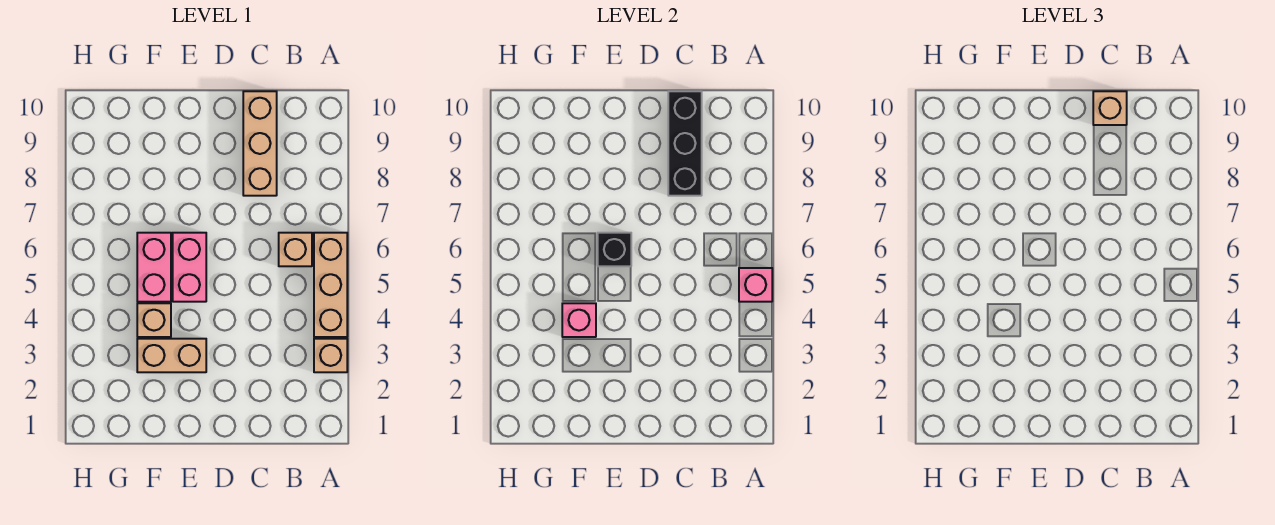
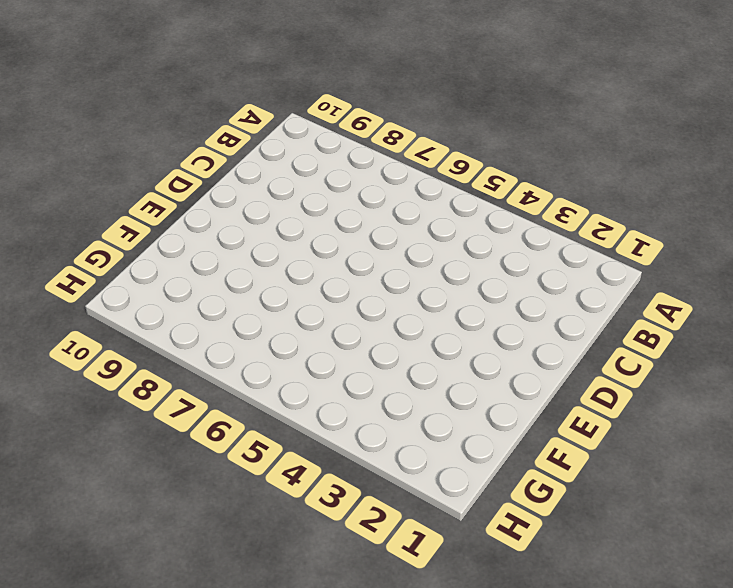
none -> tan 1x1 brick [314,339,347,372]
none -> tan 1x3 brick [314,233,347,337]
none -> tan 1x1 brick [279,233,312,266]

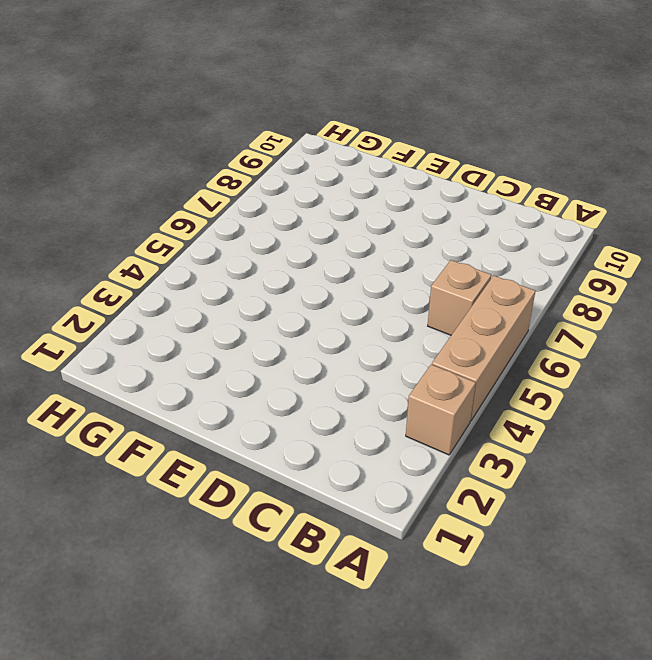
none -> tan 1x3 brick [243,91,277,196]
none -> tan 1x2 brick [137,339,206,372]
none -> pink 1x2 brick [173,233,206,302]

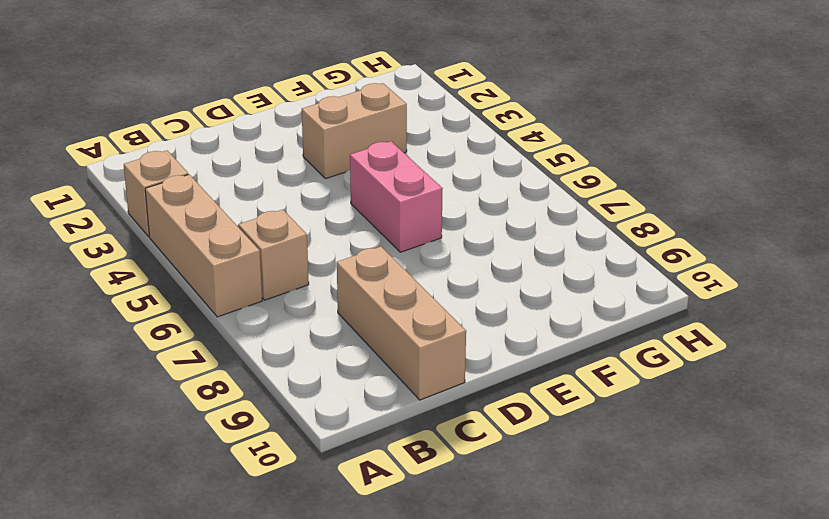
none -> tan 1x1 brick [137,303,171,337]
none -> pink 1x2 brick [137,233,171,302]
none -> pink 1x1 brick [739,268,772,302]

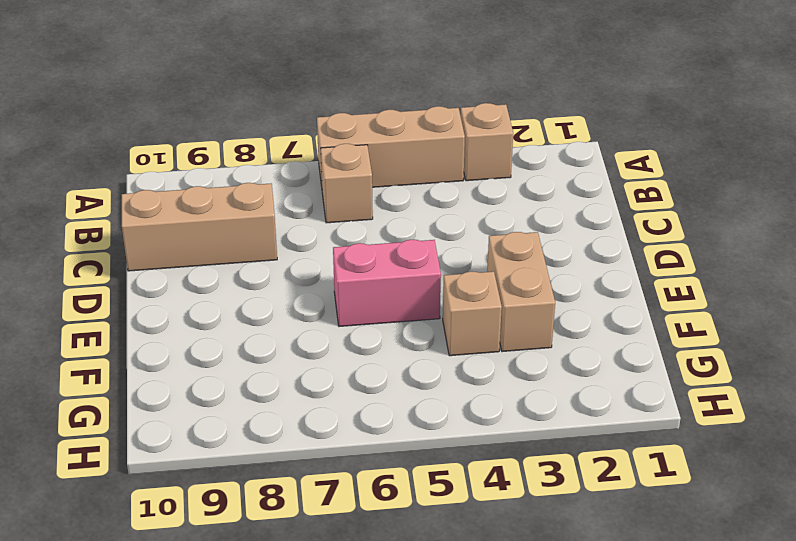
none -> pink 1x2 brick [137,233,171,302]
none -> pink 1x1 brick [739,268,772,302]
none -> black 1x3 brick [668,91,702,196]

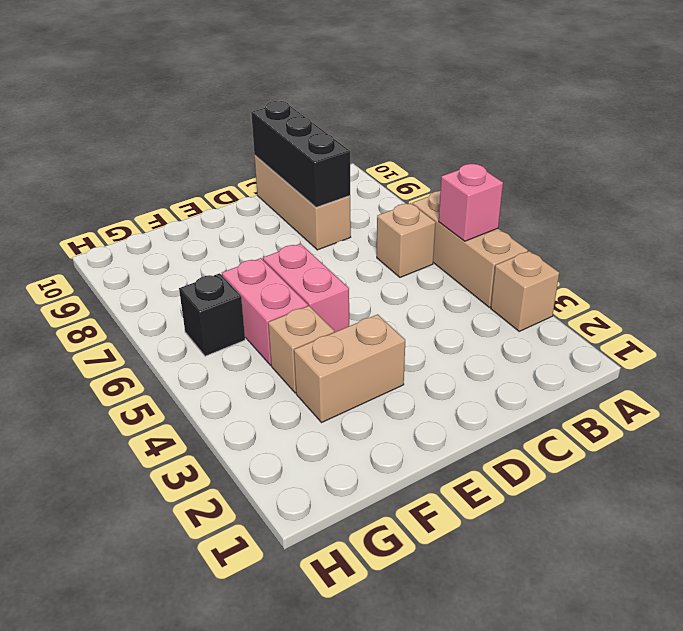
black 1x1 brick [179,273,245,356] -> black 1x1 brick moved to [598,233,631,266]
none -> pink 1x1 brick [562,303,596,337]
none -> tan 1x1 brick [1093,91,1127,125]

